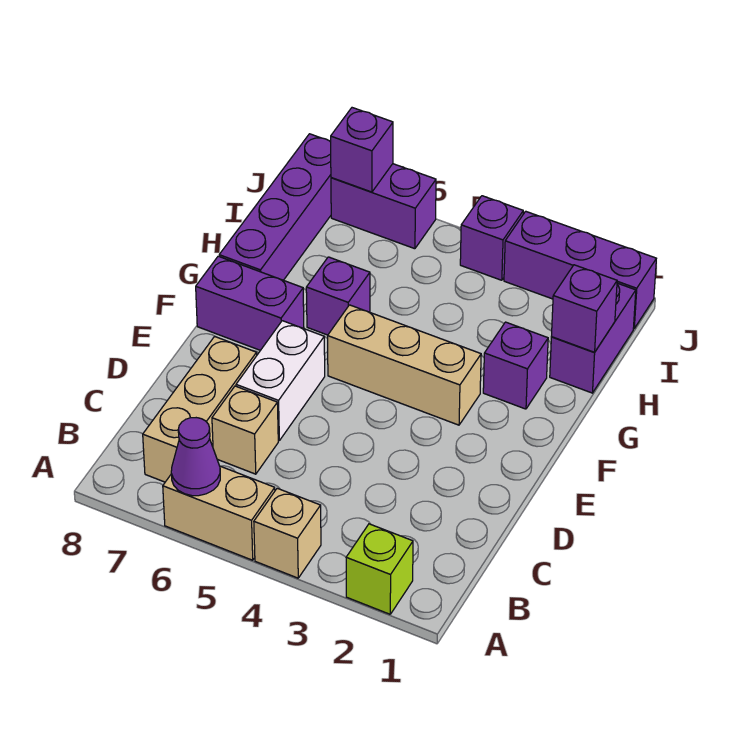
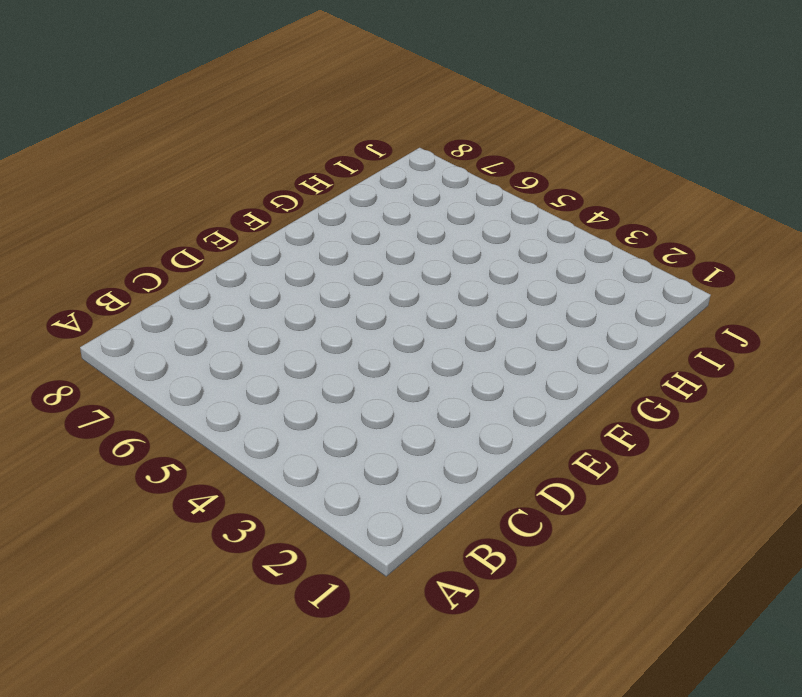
none -> lime 1x1 brick [346,524,413,614]
none -> tan 1x1 brick [254,488,321,578]
none -> tan 1x2 brick [163,466,275,560]

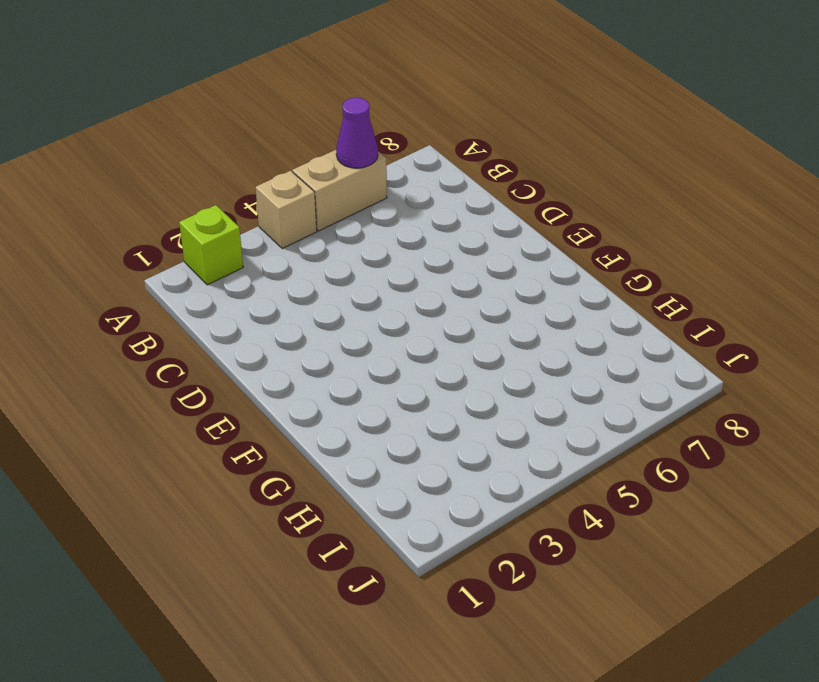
none -> tan 1x3 brick [143,336,257,482]
none -> tan 1x1 brick [212,386,278,474]
none -> white 1x2 brick [236,321,325,440]

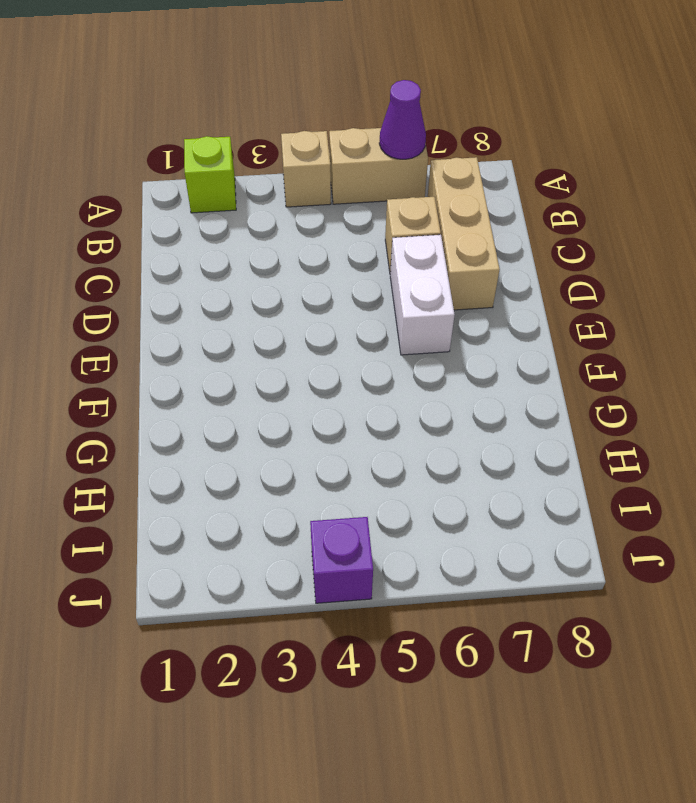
none -> tan 1x3 brick [328,305,481,425]
none -> purple 1x2 brick [196,256,304,350]
none -> purple 1x1 brick [483,322,548,409]

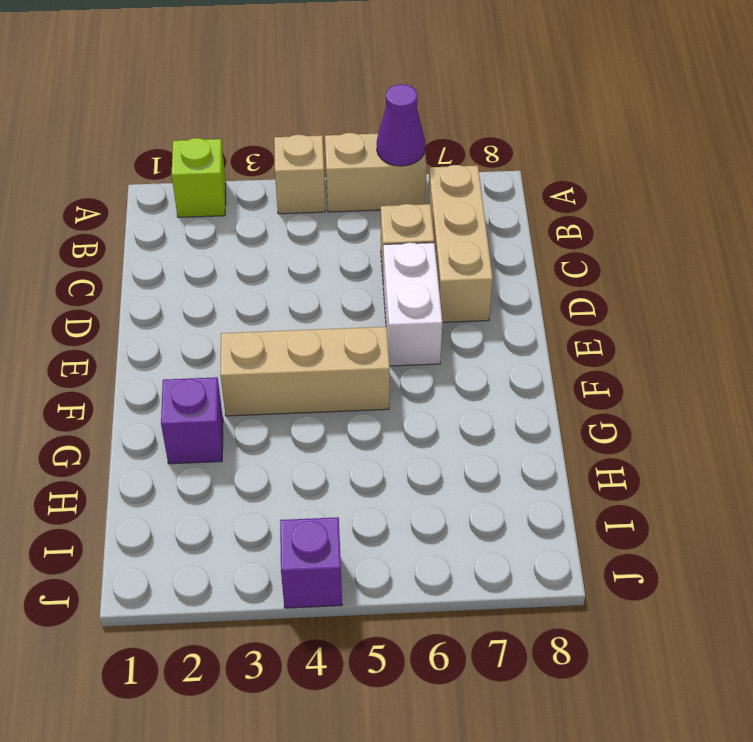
none -> purple 1x2 brick [196,256,304,350]
none -> purple 1x1 brick [306,257,370,335]
none -> purple 1x4 brick [219,134,331,280]

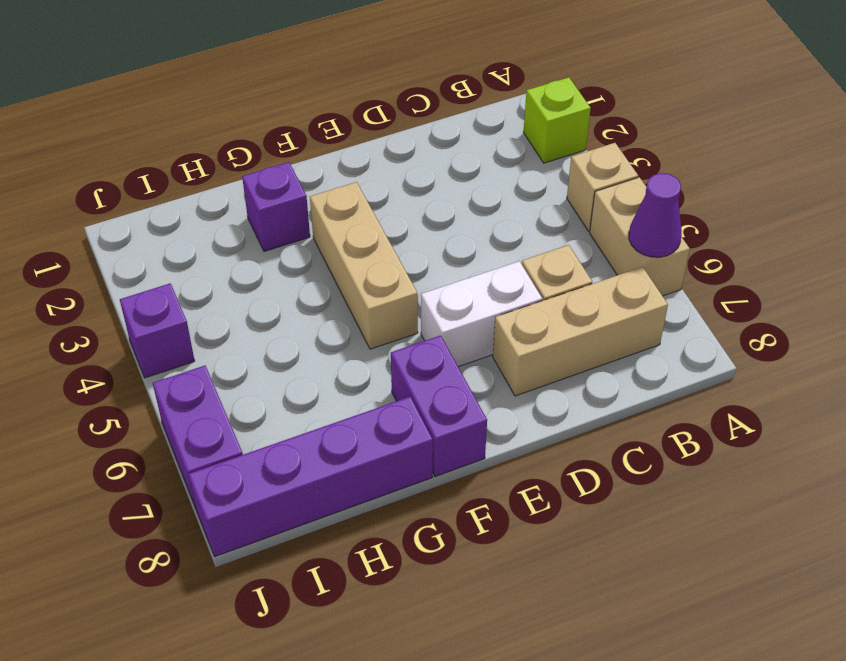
none -> purple 1x1 brick [306,257,370,335]
none -> purple 1x2 brick [550,283,636,393]
none -> purple 1x3 brick [504,211,656,328]

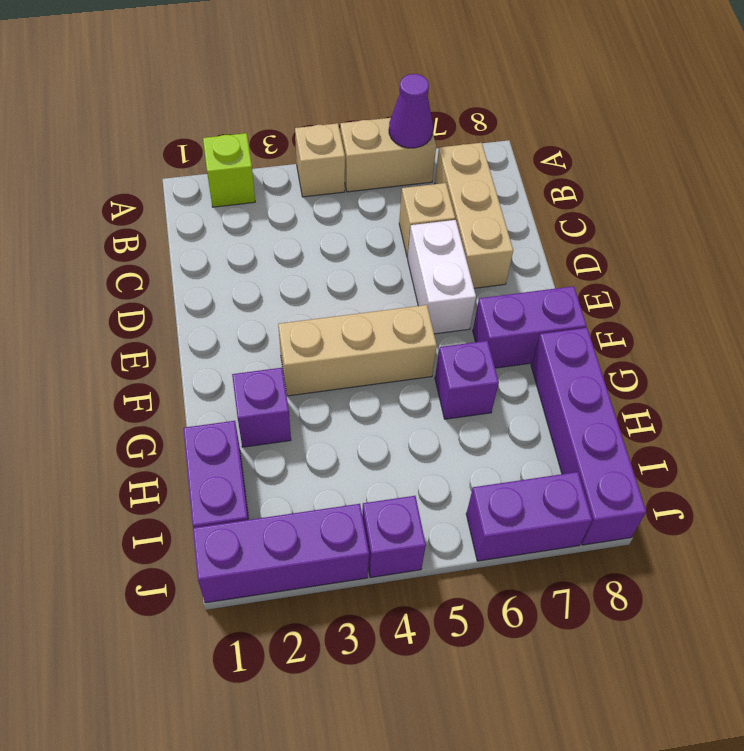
none -> purple 1x1 brick [551,265,617,352]
none -> purple 1x1 brick [331,108,393,192]

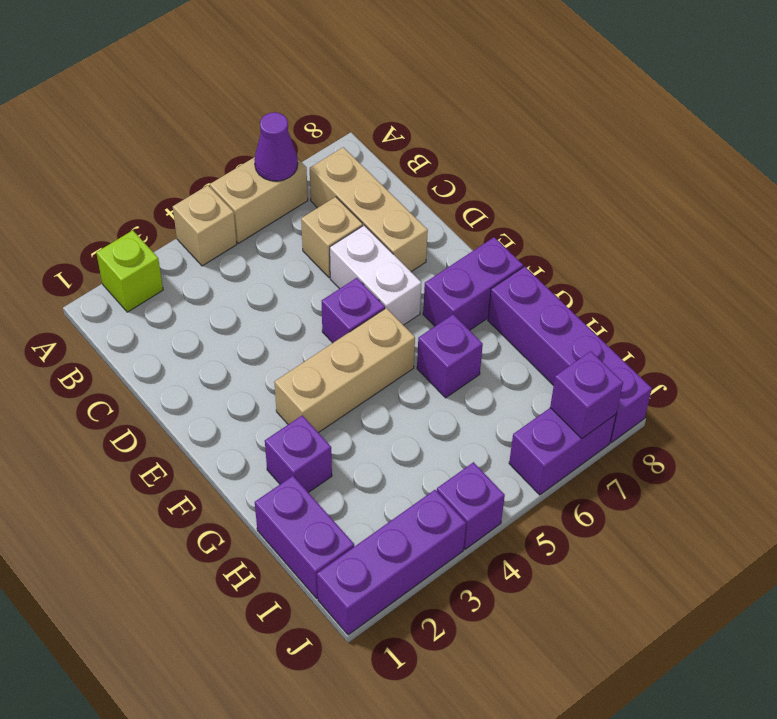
purple 1x1 brick [322,278,385,343] -> purple 1x1 brick moved to [551,265,617,352]

